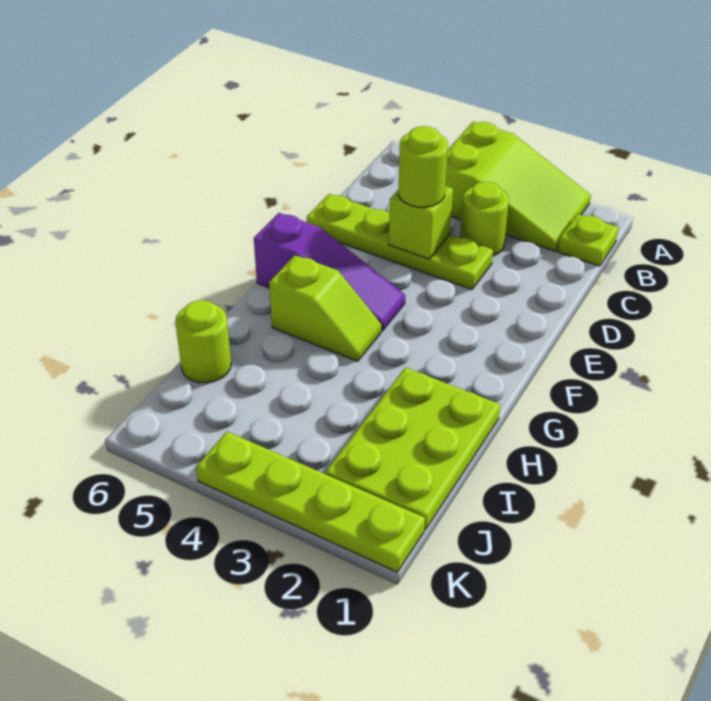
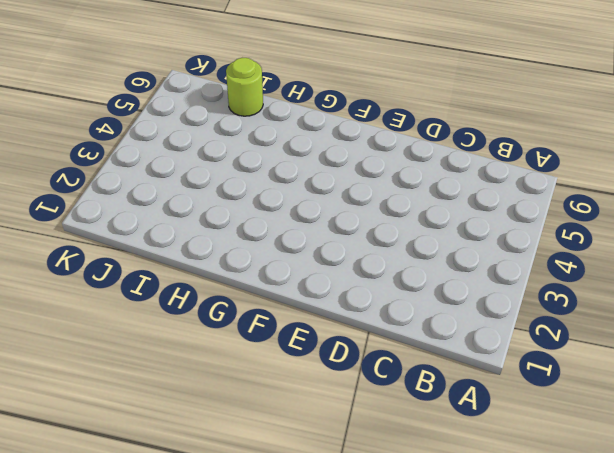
none -> lime 2x3 slope [445,122,591,251]
none -> lime 1x1 plate [558,214,619,266]

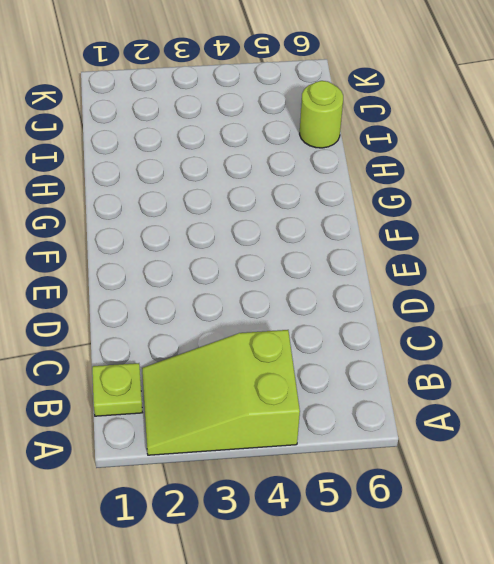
none -> lime 1x1 round brick [460,182,509,256]
none -> lime 1x4 plate [307,194,493,290]

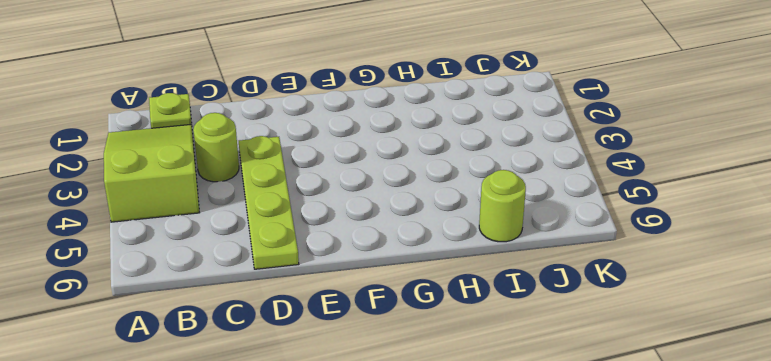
none -> purple 1x3 slope [254,213,405,331]
none -> lime 1x2 slope [269,255,382,361]

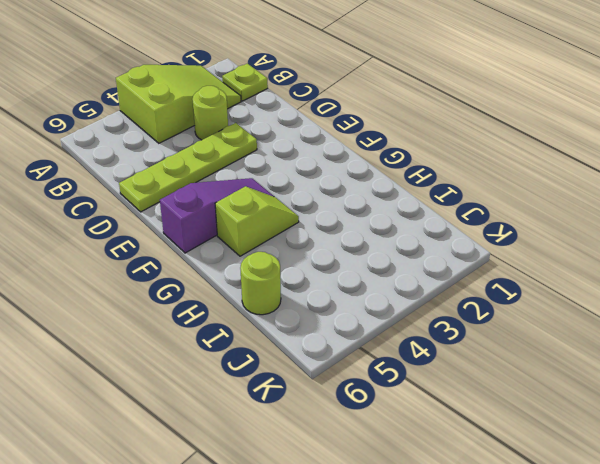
none -> lime 2x3 plate [325,368,500,530]
none -> lime 1x4 plate [196,432,425,572]

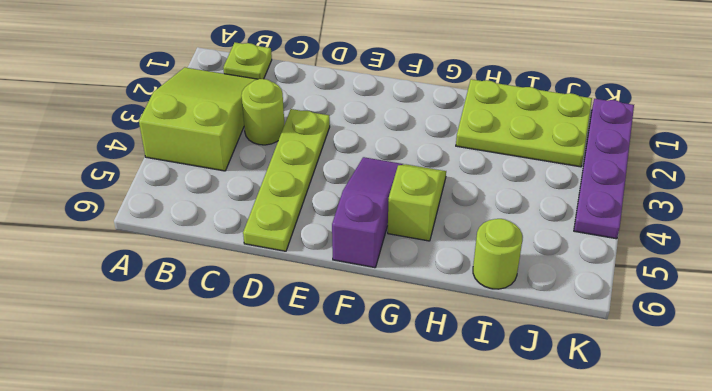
purple 1x4 plate [574,99,634,239] -> lime 1x4 plate [196,432,425,572]
none -> lime 1x1 brick [389,186,453,259]
none -> lime 1x1 round brick [398,126,448,207]

